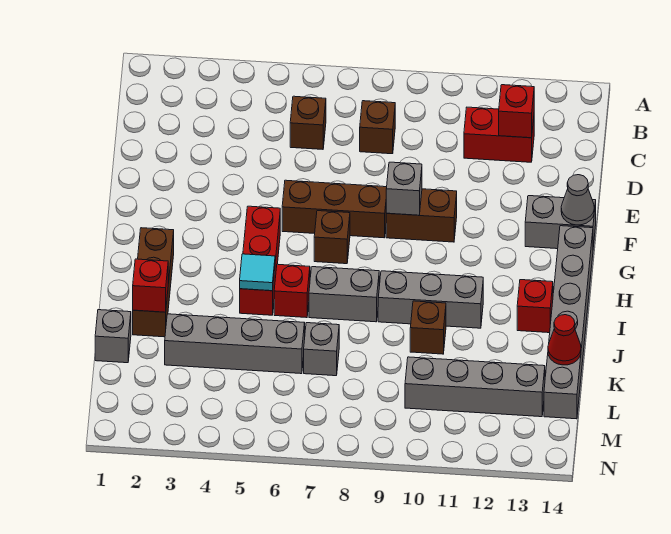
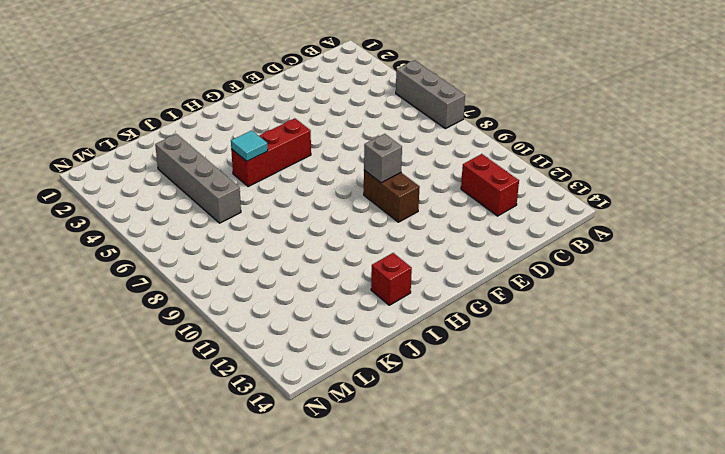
grey 1x3 brick [396,60,465,129] -> grey 1x3 brick moved to [378,271,483,328]
none -> brown 1x1 brick [290,96,326,149]
none -> brown 1x1 brick [360,101,395,154]
none -> brown 1x3 brick [282,180,387,238]

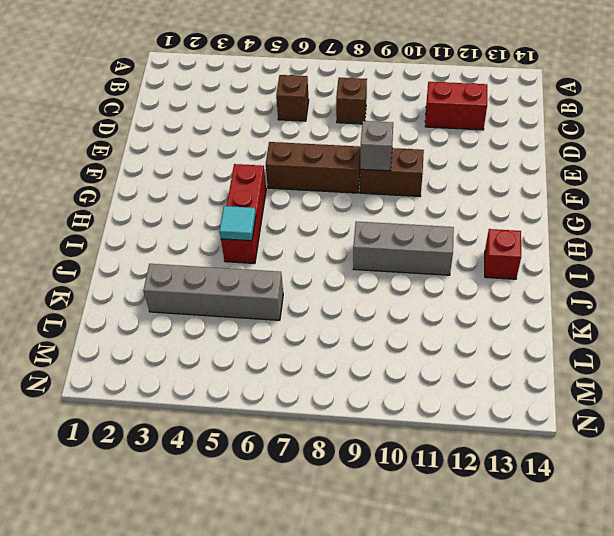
none -> grey 1x2 brick [525,196,596,249]
none -> brown 1x1 brick [314,211,350,264]
none -> grey 1x6 brick [544,226,593,419]

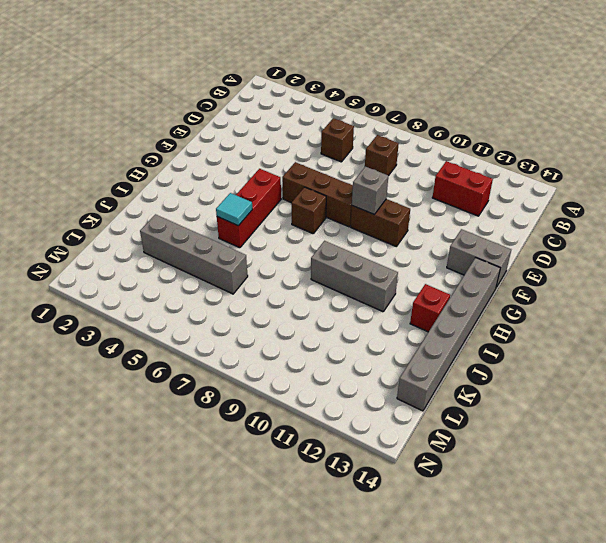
none -> brown 1x3 brick [133,228,174,337]
none -> red 1x1 brick [274,264,310,318]
none -> grey 1x2 brick [309,267,379,322]

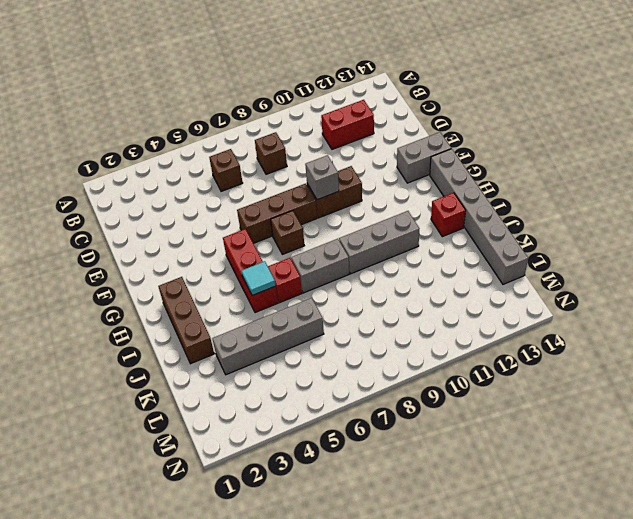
none -> brown 1x1 brick [410,301,446,354]
none -> grey 1x1 brick [95,310,131,363]
none -> grey 1x1 brick [304,323,339,376]

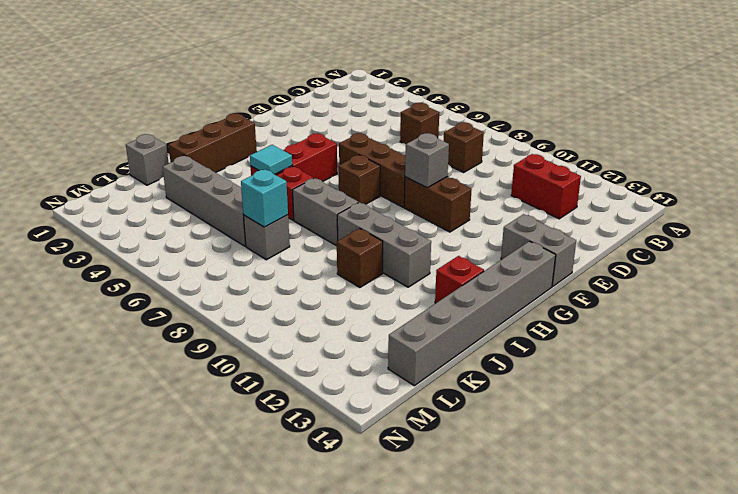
cyan 1x1 brick [241,169,288,227] -> none
none -> grey 1x4 brick [405,357,545,417]
none -> red 1x1 brick [499,85,534,138]
none -> grey 1x1 cone [561,175,594,225]

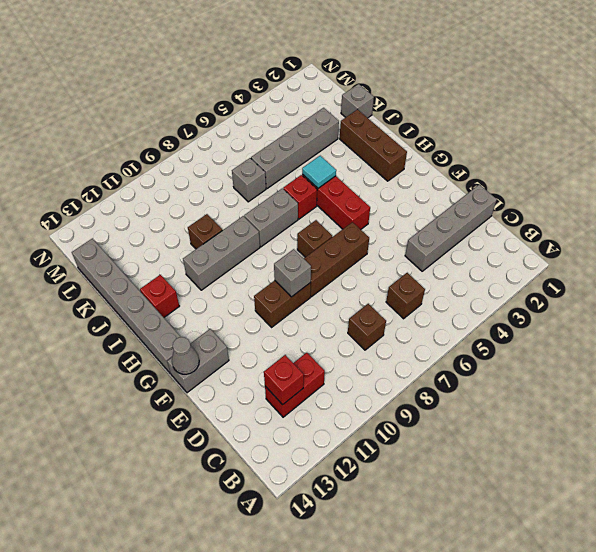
grey 1x4 brick [405,185,497,271] -> grey 1x4 brick moved to [405,357,545,417]
none -> red 1x1 brick [133,259,168,312]
none -> red 1x1 cone [548,315,581,365]

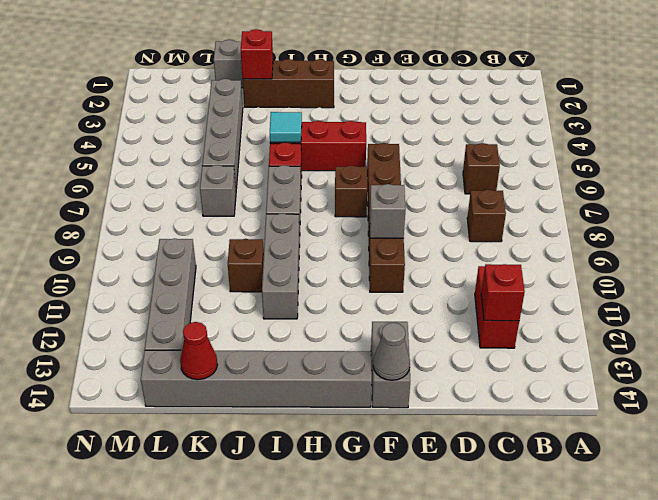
none -> red 1x1 brick [517,280,553,333]

